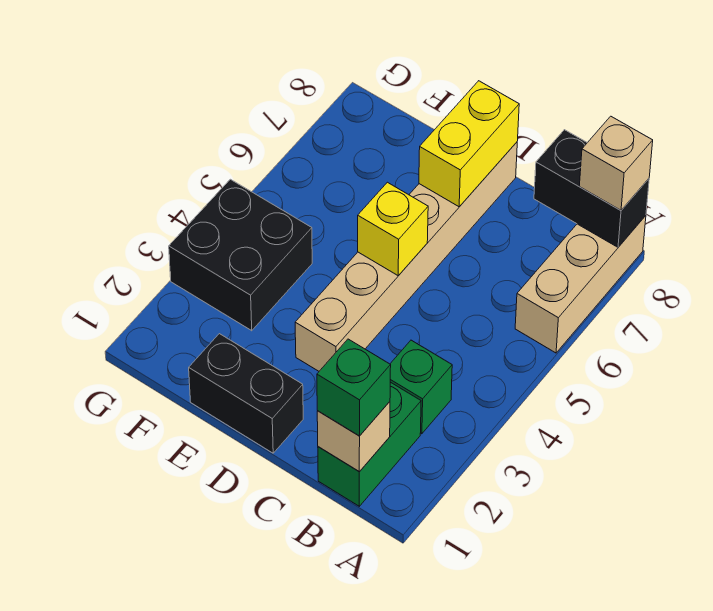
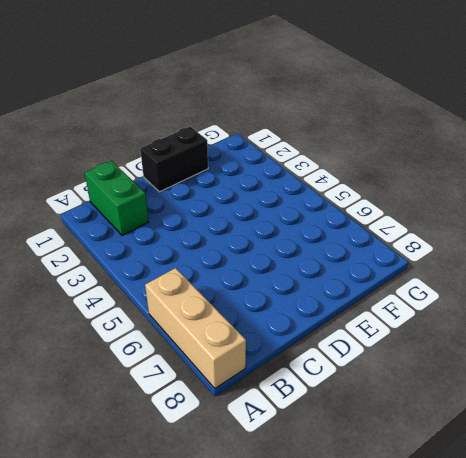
none -> green 1x1 brick [390,340,452,434]
none -> tan 1x6 brick [295,142,517,371]
none -> black 2x2 brick [169,179,312,331]

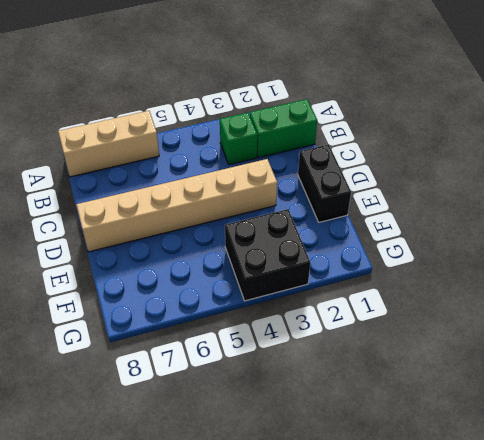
none -> black 1x2 brick [534,130,649,247]
none -> tan 1x1 brick [317,402,390,472]
none -> yellow 1x1 brick [358,182,428,276]

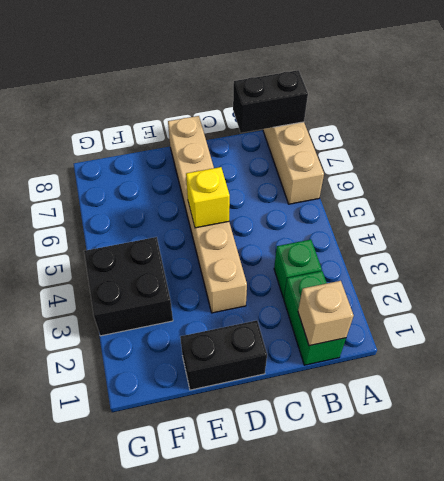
none -> yellow 1x2 brick [419,81,519,207]
none -> tan 1x1 brick [579,116,653,210]
none -> green 1x1 brick [317,339,391,436]

